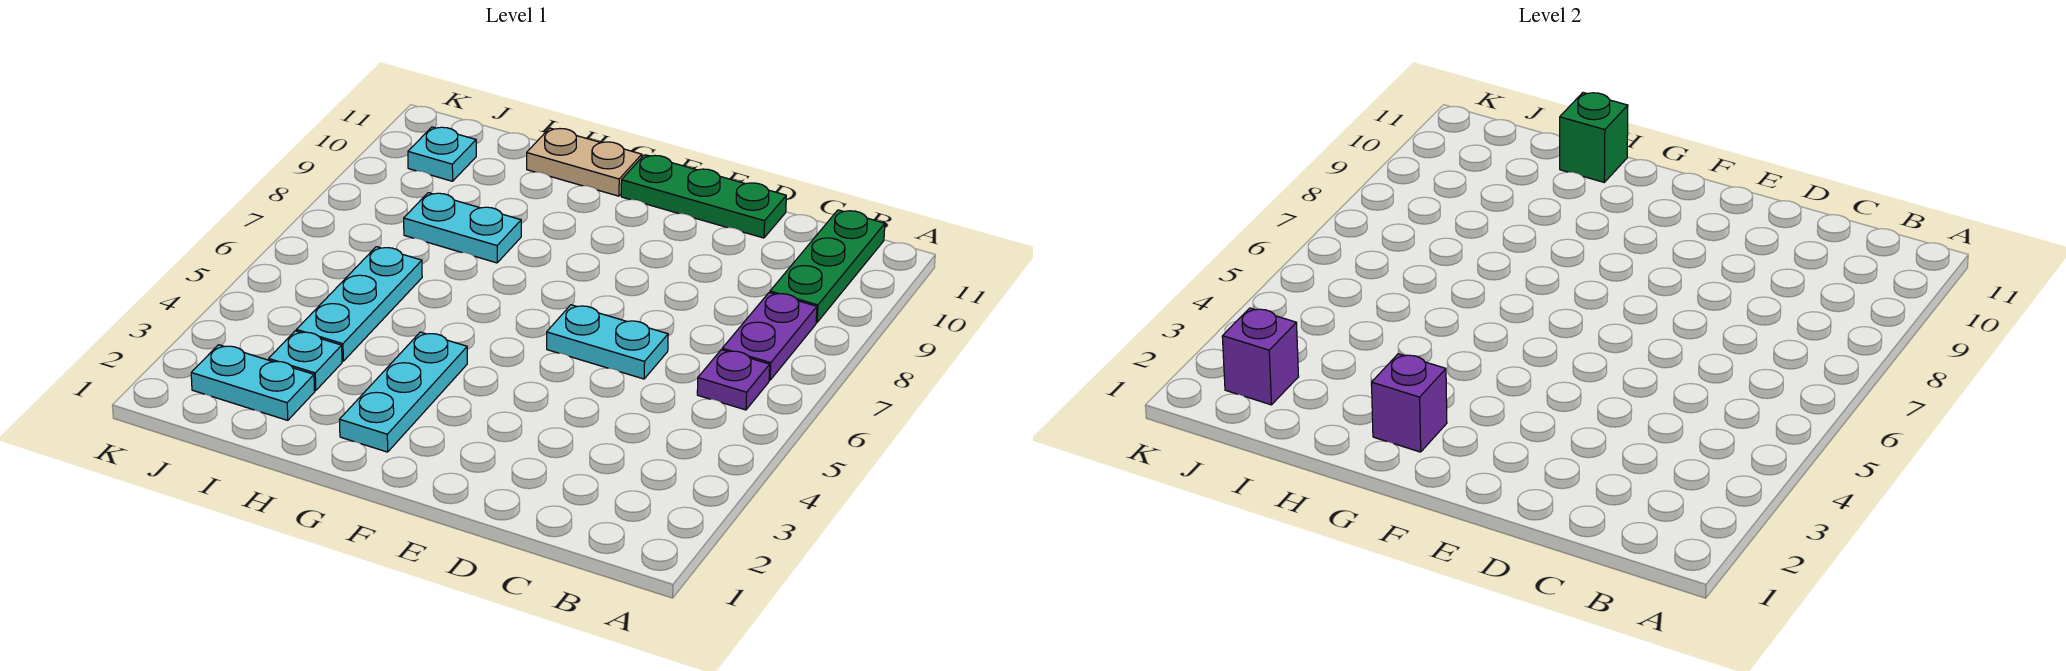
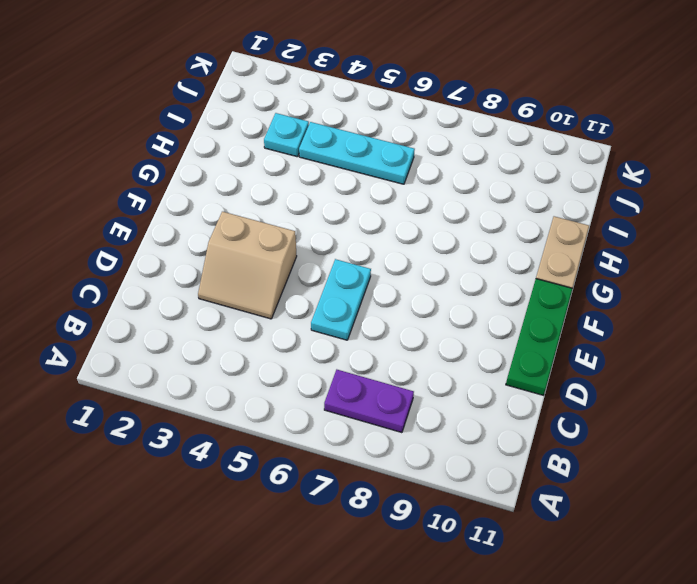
tan 2x2 slope [198,212,297,319] -> none
none -> purple 1x1 plate [697,350,770,410]
none -> green 1x3 plate [770,210,885,322]
none -> cyan 1x3 plate [340,332,467,452]

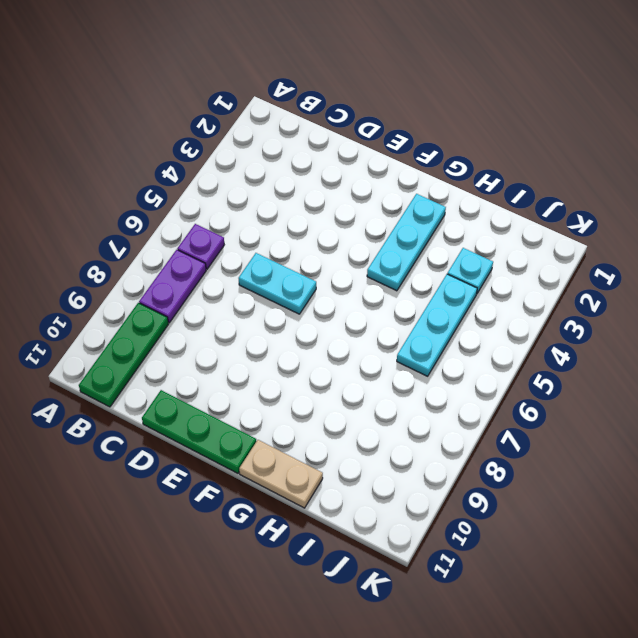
none -> cyan 1x2 plate [404,193,521,263]
none -> cyan 1x2 plate [191,345,315,420]
none -> cyan 1x1 plate [408,127,476,181]

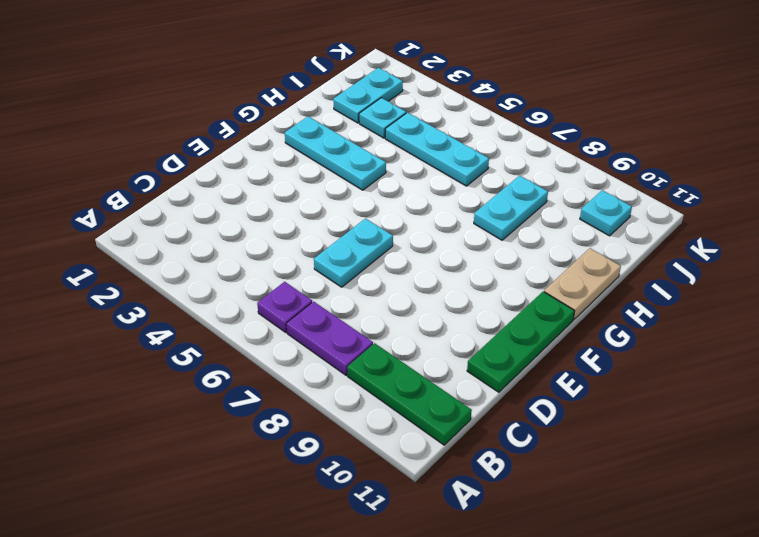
none -> purple 1x1 brick [1372,354,1447,452]
none -> green 1x1 brick [1560,93,1628,182]
none -> purple 1x1 brick [1222,308,1299,405]

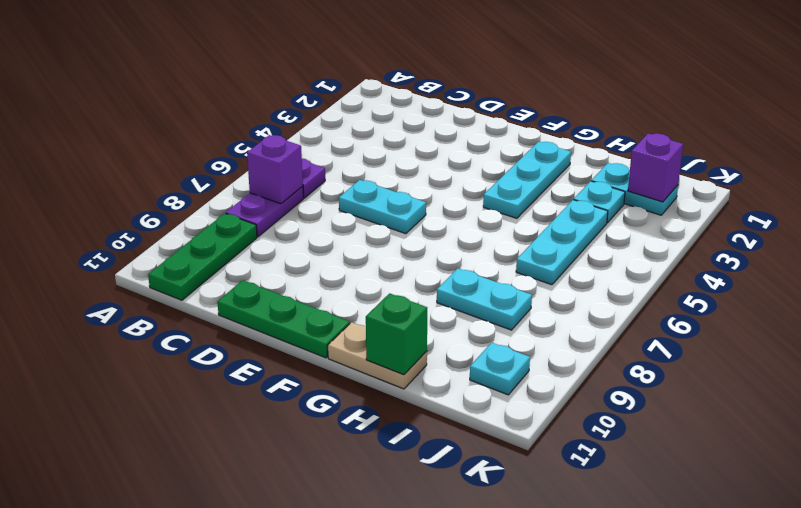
purple 1x1 brick [247,135,303,204] -> purple 1x1 brick moved to [1372,354,1447,452]

